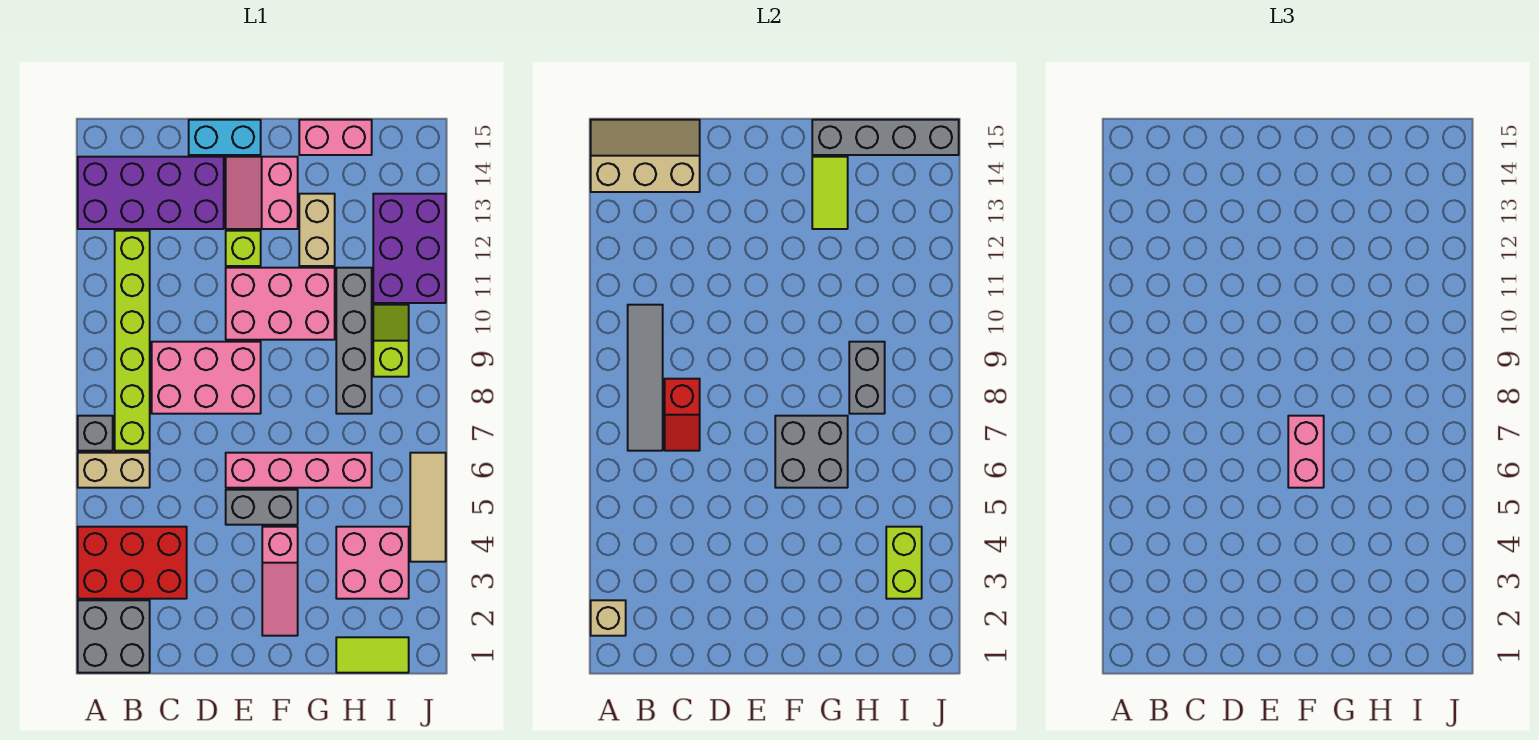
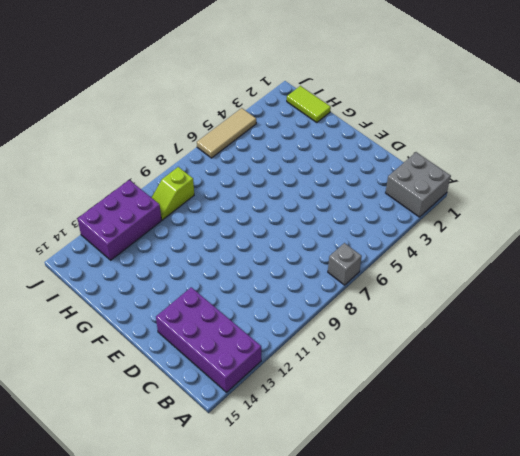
none -> red 2x3 brick [78,527,187,599]
none -> tan 1x2 brick [78,453,150,488]
none -> lime 1x6 brick [115,231,150,451]
none -> pink 2x3 brick [152,342,261,414]

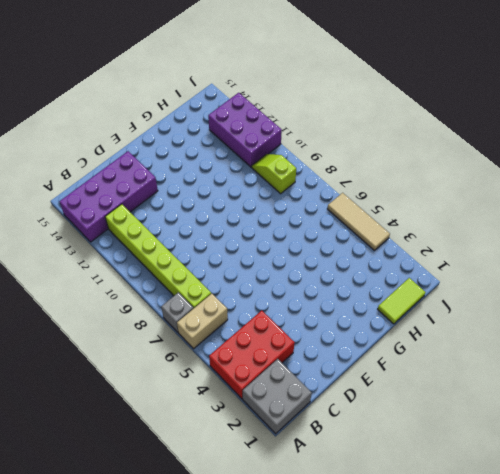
none -> pink 2x3 brick [152,342,261,414]
none -> cyan 1x2 brick [189,120,261,155]
none -> grey 1x2 brick [226,490,298,525]
none -> pink 1x4 brick [226,453,372,488]

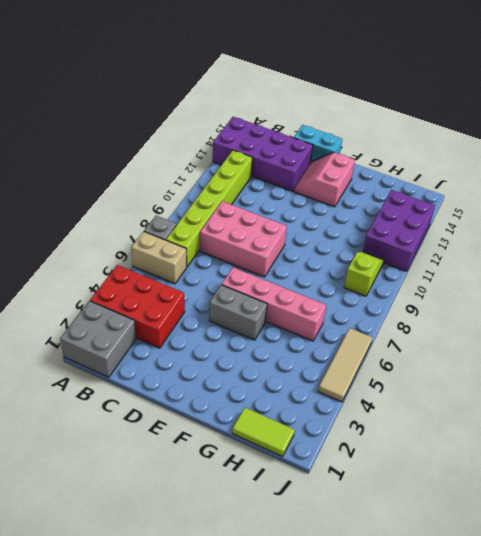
none -> pink 2x3 brick [226,268,335,340]
none -> lime 1x1 brick [226,231,261,266]
none -> pink 1x3 slope [262,527,298,636]
none -> tan 1x2 brick [299,194,335,266]

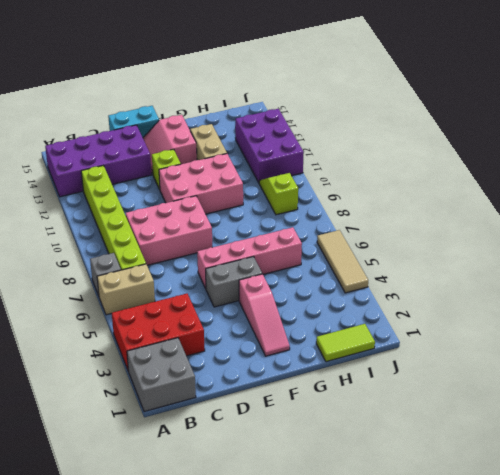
none -> pink 1x2 brick [299,120,372,155]
none -> pink 2x2 brick [336,527,409,599]
none -> grey 1x4 brick [336,268,372,414]
none -> tan 1x1 brick [591,600,626,636]

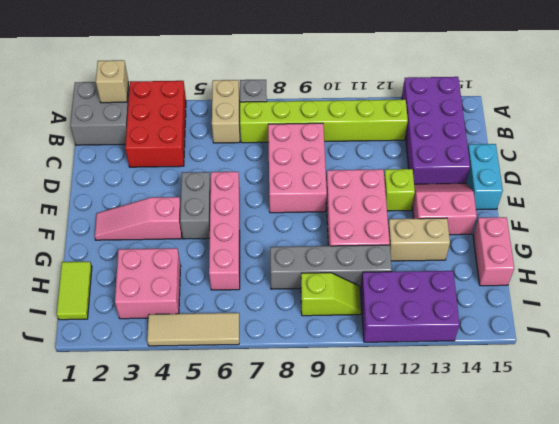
none -> tan 2x3 slope [591,120,700,192]
none -> grey 1x4 tile [628,305,663,451]
none -> red 1x2 slope [665,379,700,451]
none -> grey 2x2 brick [775,416,848,488]

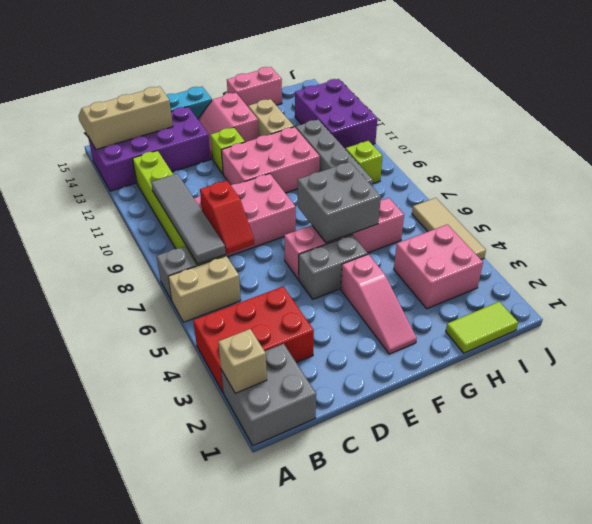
none -> lime 1x2 tile [812,157,848,229]
none -> grey 1x4 brick [812,120,959,155]
none -> grey 1x2 brick [849,342,885,414]
none -> lime 1x2 brick [886,527,922,599]

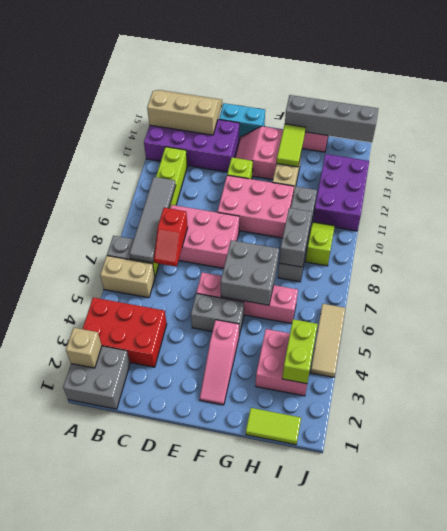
none -> pink 1x2 brick [1288,416,1324,488]

